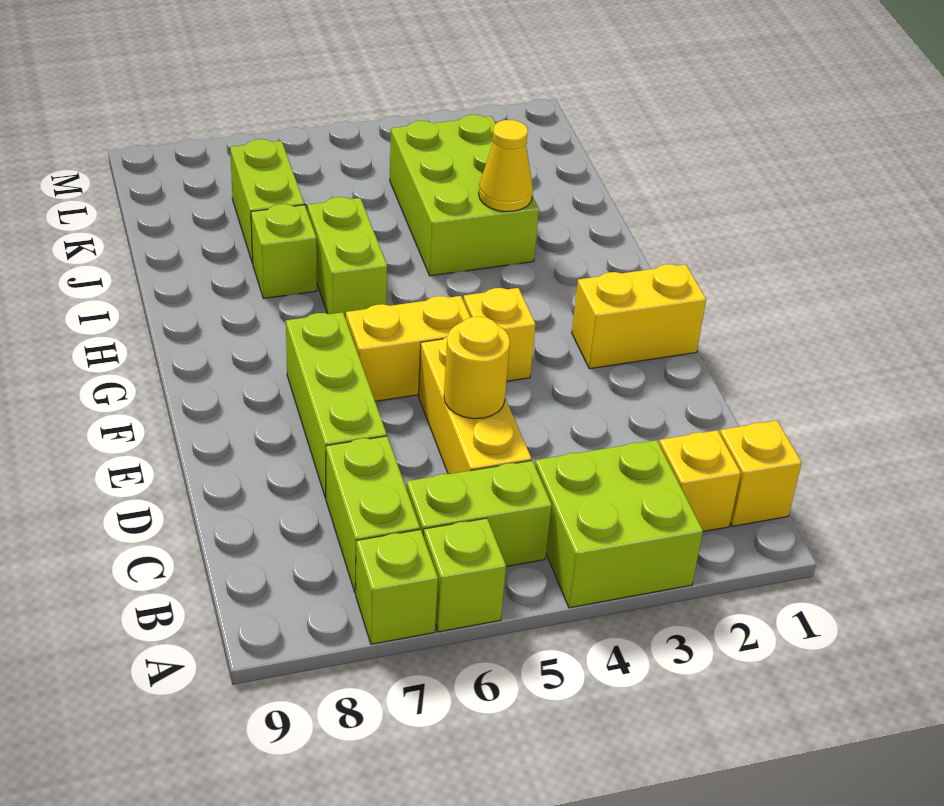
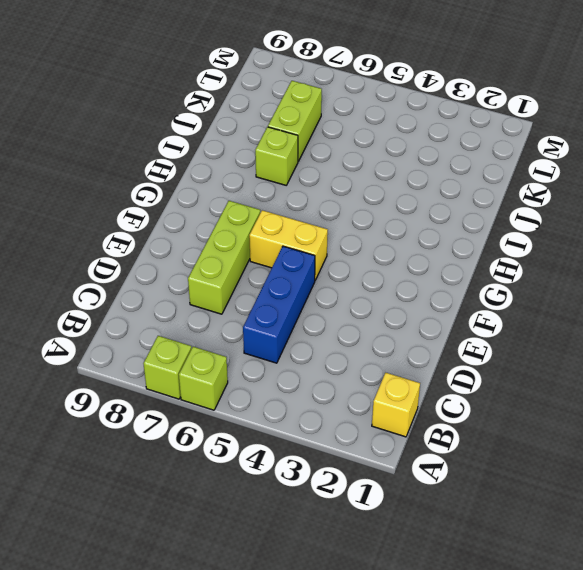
blue 1x3 brick [243,246,315,363] -> yellow 1x3 brick [418,337,532,474]
none -> lime 2x2 brick [535,440,703,608]
none -> yellow 1x1 brick [659,430,741,532]
none -> lime 1x2 brick [407,461,552,566]

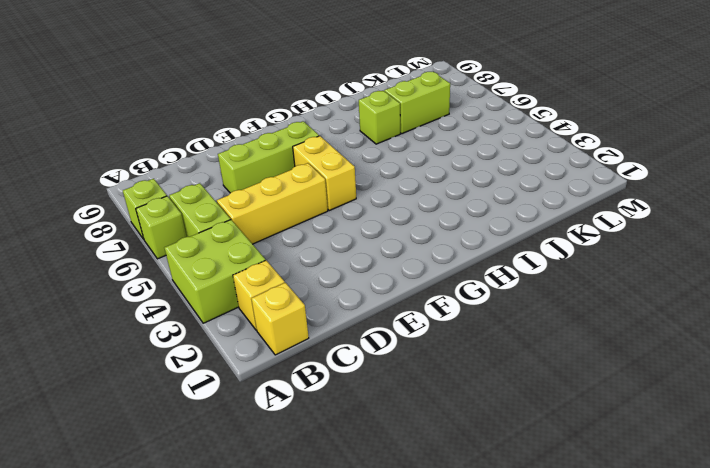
none -> lime 1x2 brick [326,436,420,593]
none -> yellow 1x2 brick [572,264,706,369]
none -> yellow 1x1 brick [463,288,535,381]

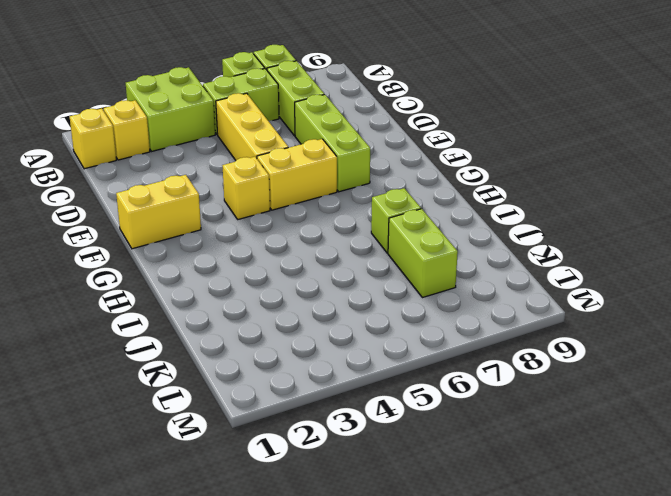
none -> lime 1x2 brick [307,197,387,319]
none -> lime 2x3 brick [390,115,539,276]
none -> yellow 1x1 round brick [444,317,510,419]

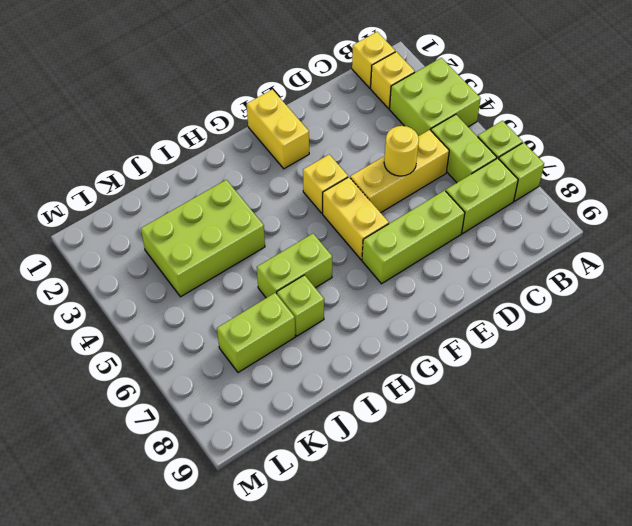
none -> yellow 1x1 cone [479,120,533,212]

